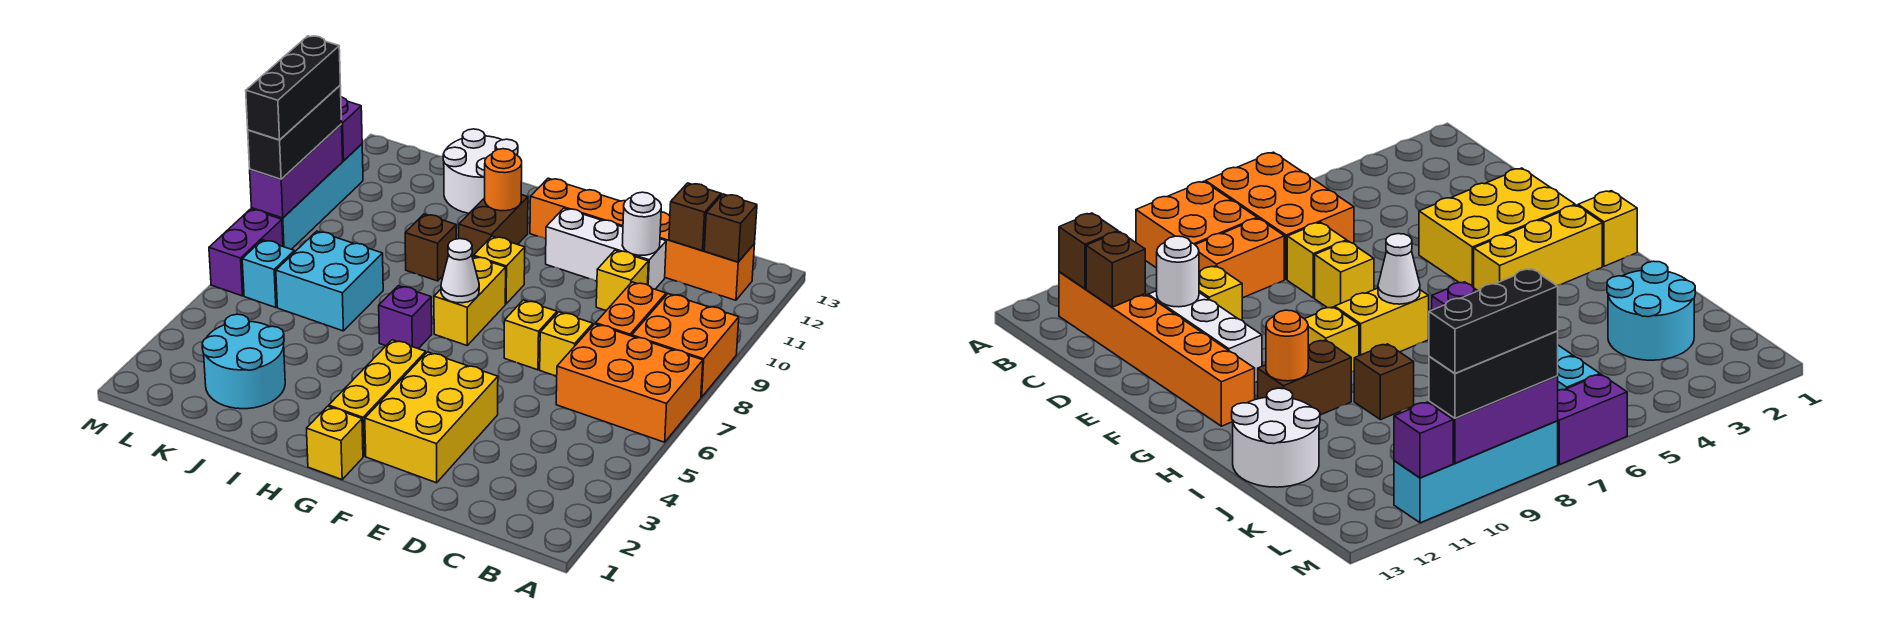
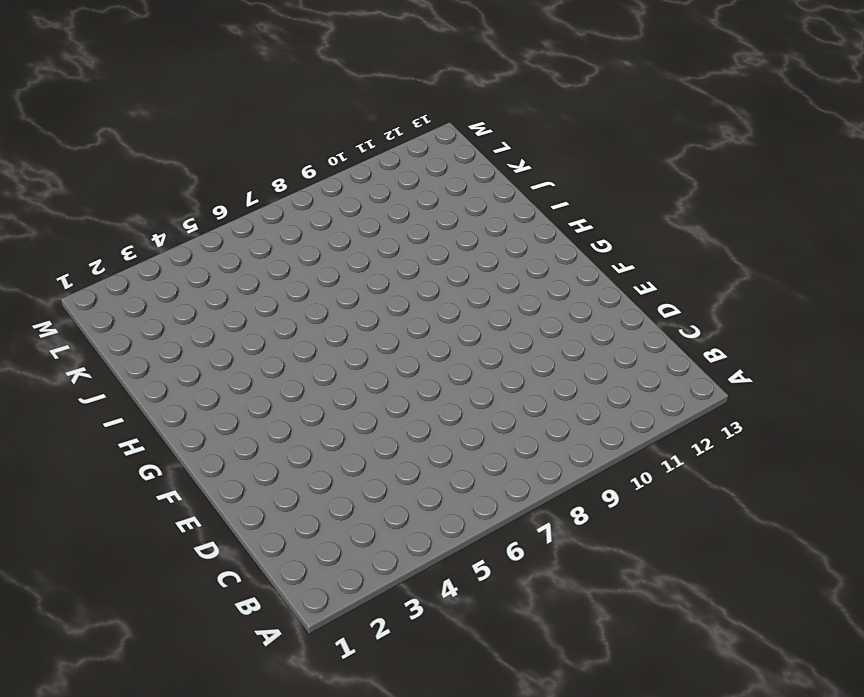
none -> orange 2x3 brick [556,324,703,442]
none -> orange 2x2 brick [632,294,739,397]
none -> orange 1x6 brick [530,178,755,300]
none -> orange 1x2 brick [596,282,666,336]

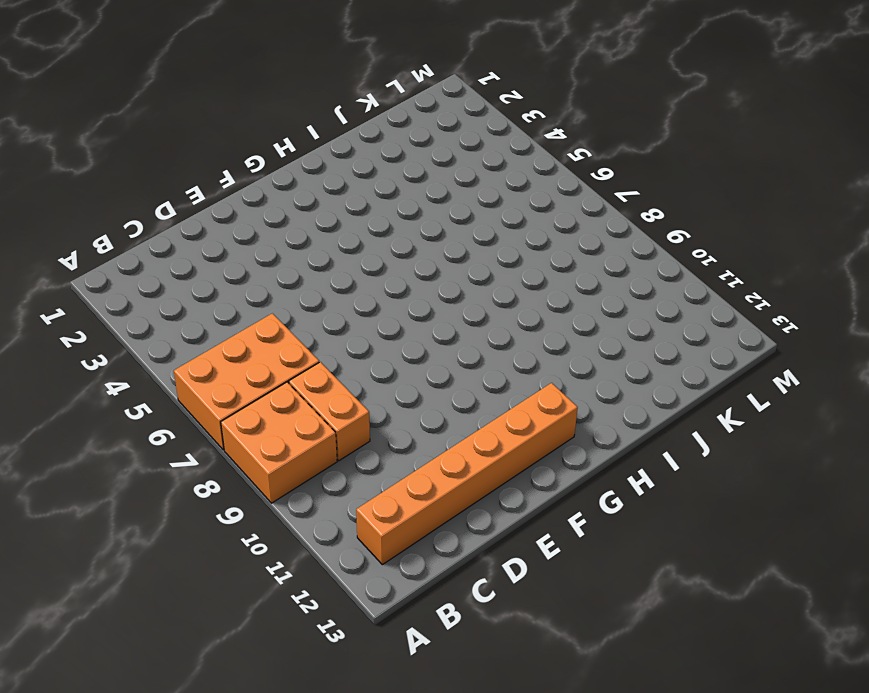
none -> yellow 1x1 brick [540,312,593,376]
none -> yellow 1x1 brick [596,250,648,311]
none -> white 1x3 brick [546,208,666,289]
none -> yellow 2x3 brick [365,352,498,483]

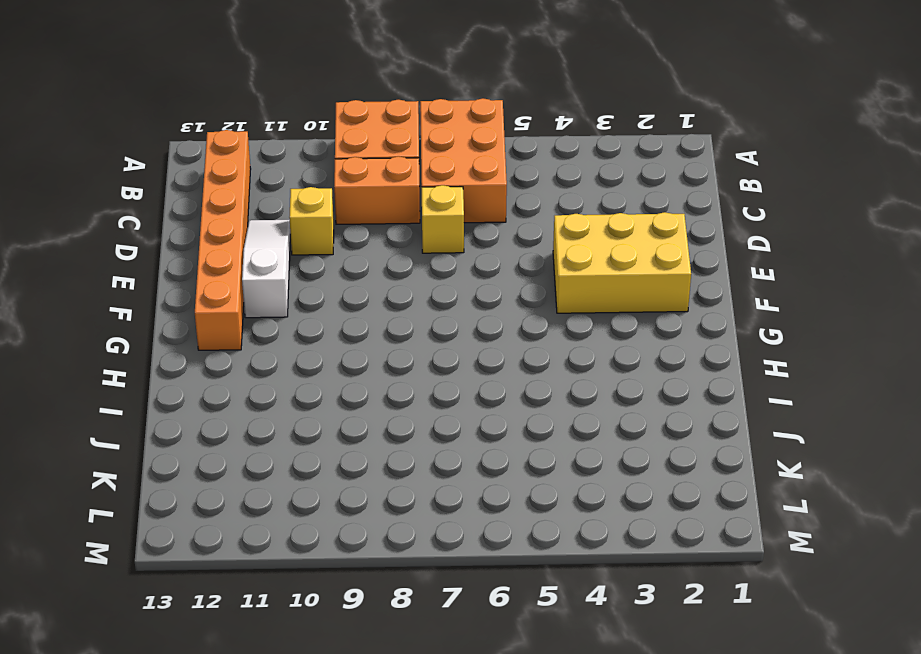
white 1x3 slope [242,220,290,318] -> white 1x3 brick [546,208,666,289]
none -> yellow 1x1 brick [504,300,557,370]
none -> yellow 1x1 brick [307,406,363,480]
none -> yellow 1x3 brick [329,340,426,456]
none -> yellow 1x2 brick [434,256,506,345]

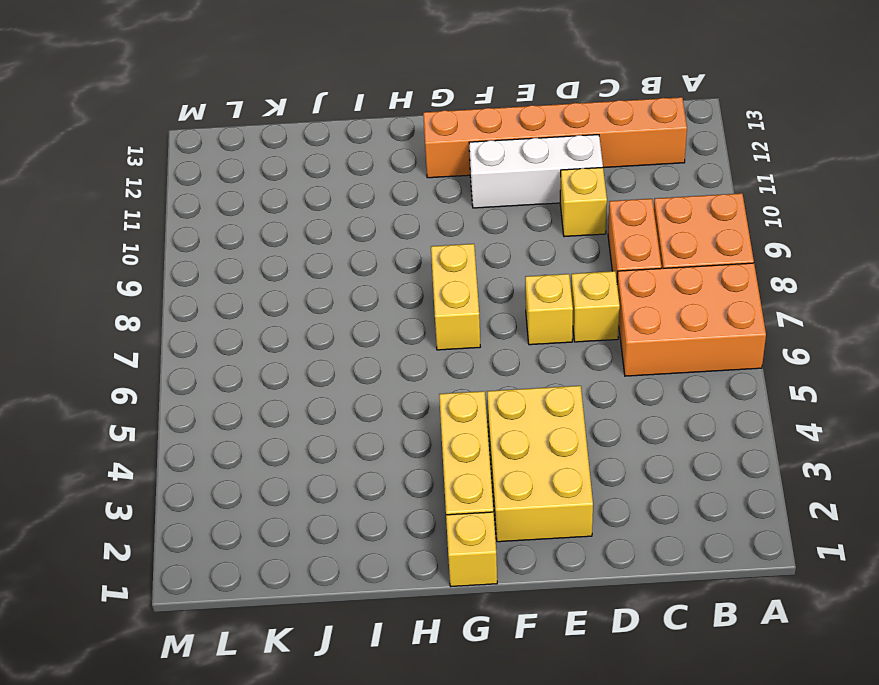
none -> yellow 1x1 brick [474,236,525,304]
none -> purple 1x1 brick [379,286,432,349]
none -> brown 1x2 brick [459,195,528,256]
none -> brown 1x1 brick [405,214,456,281]

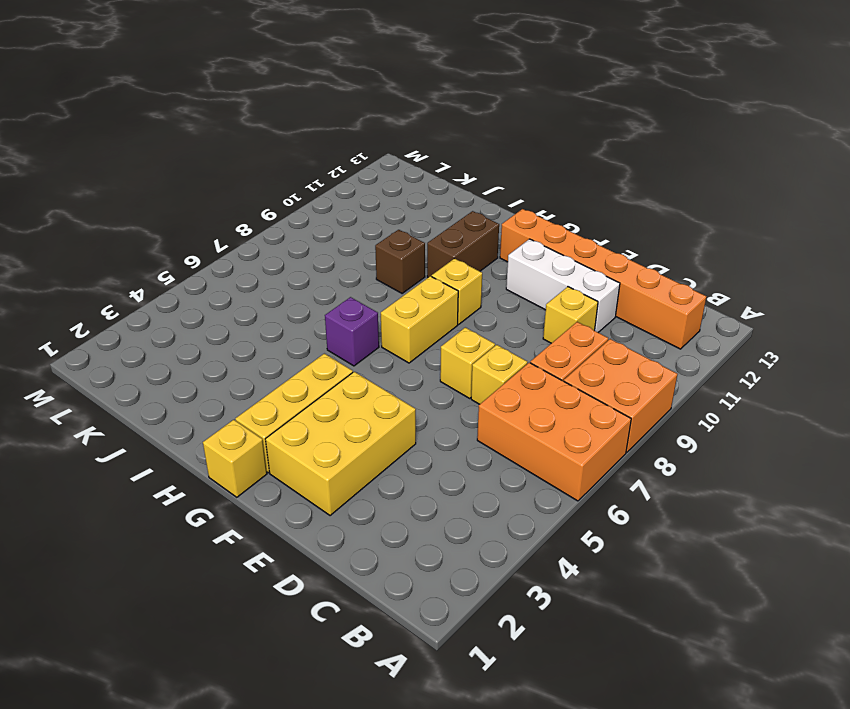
none -> white 2x2 round brick [443,129,518,213]
none -> cyan 2x2 round brick [202,314,285,409]
none -> cyan 2x2 brick [276,231,383,331]
none -> cyan 1x1 brick [242,240,294,308]

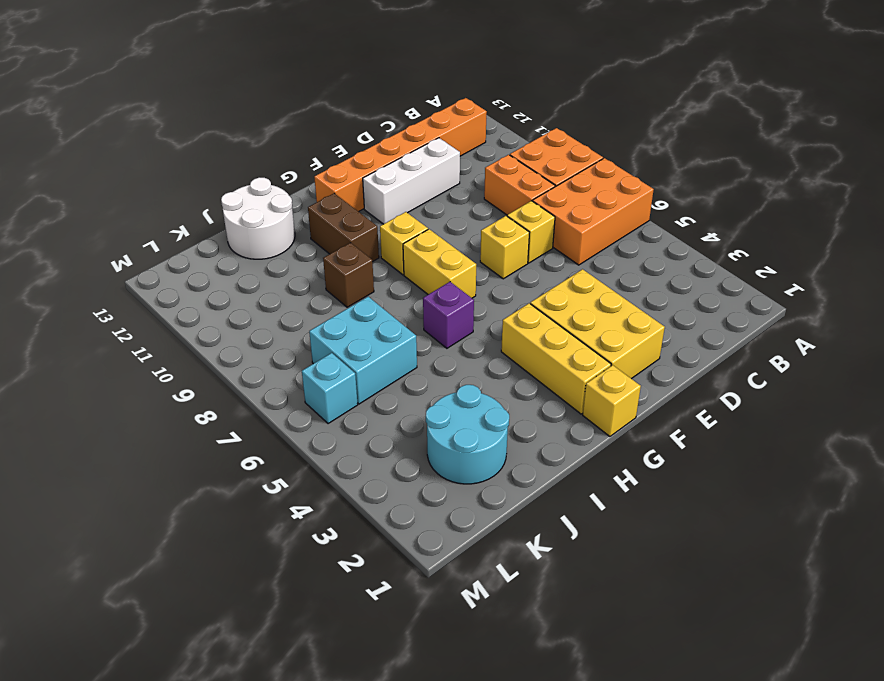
none -> yellow 1x1 brick [596,250,648,311]
none -> purple 1x2 brick [209,209,283,296]
none -> cyan 1x4 brick [252,144,363,249]
none -> brown 1x1 brick [704,194,757,262]

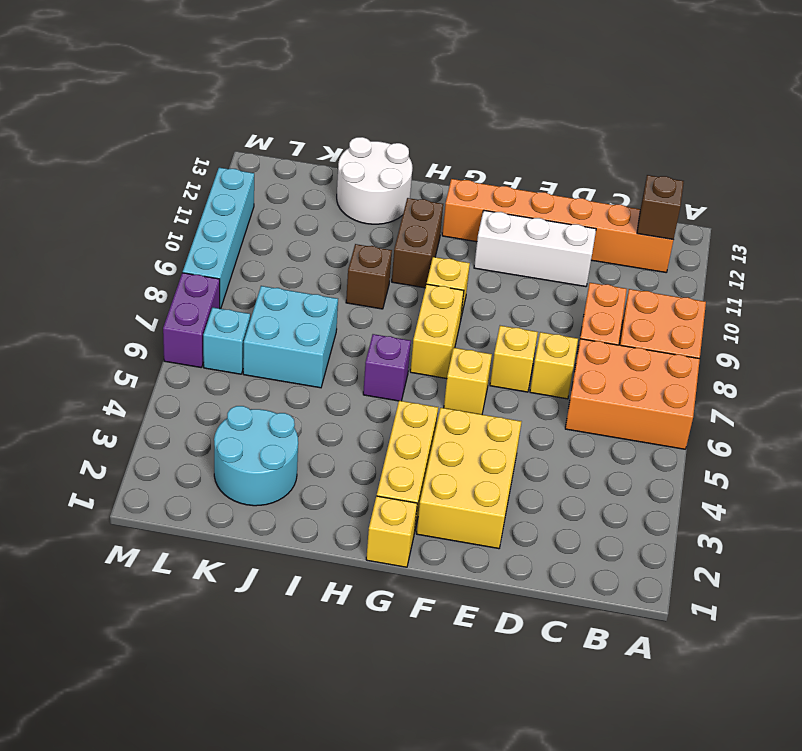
yellow 1x1 brick [444,348,492,414] -> yellow 1x1 brick moved to [596,250,648,311]
none -> brown 1x1 brick [669,183,721,251]
none -> white 1x1 round brick [622,192,661,255]
none -> white 1x1 cone [441,239,479,303]
none -> orange 1x1 round brick [485,149,522,211]

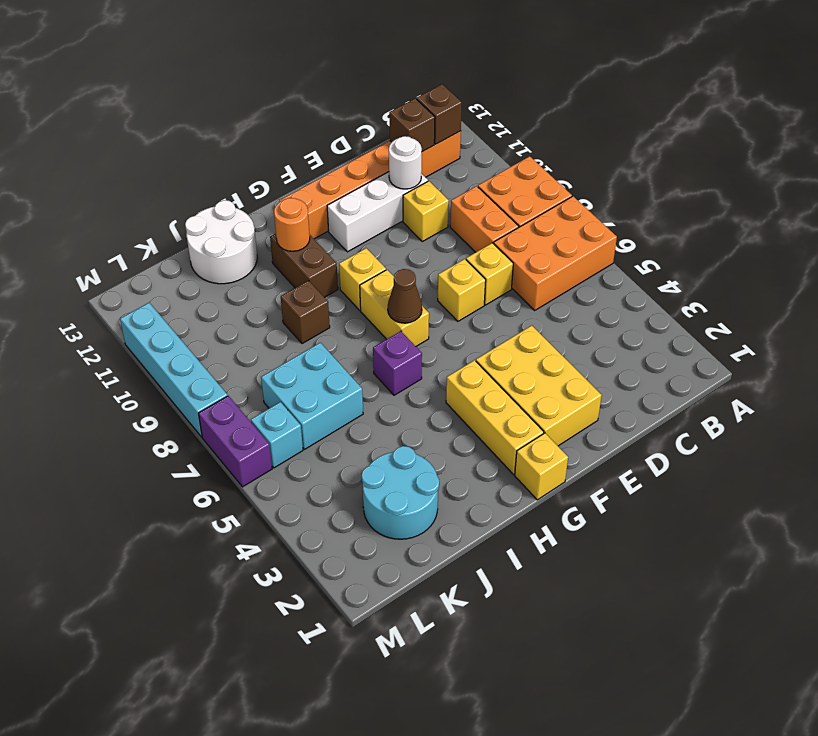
brown 1x1 cone [388,269,422,323] -> white 1x1 cone [441,239,479,303]
none -> purple 1x3 brick [250,124,343,218]
none -> purple 1x1 brick [341,97,362,161]
none -> black 1x3 brick [248,85,342,179]
none -> black 1x3 brick [246,36,340,140]

